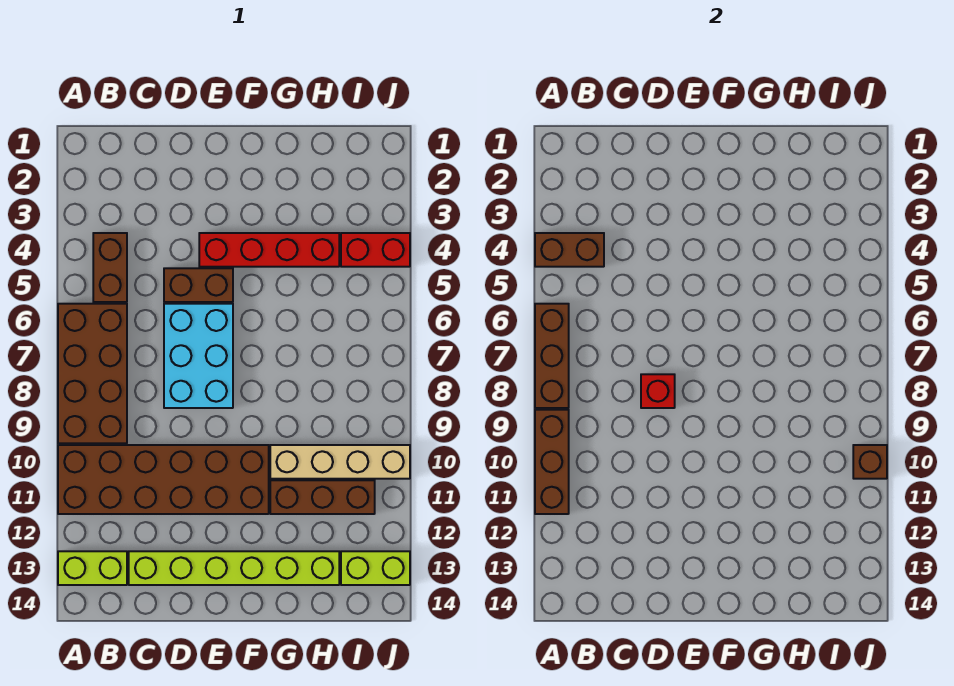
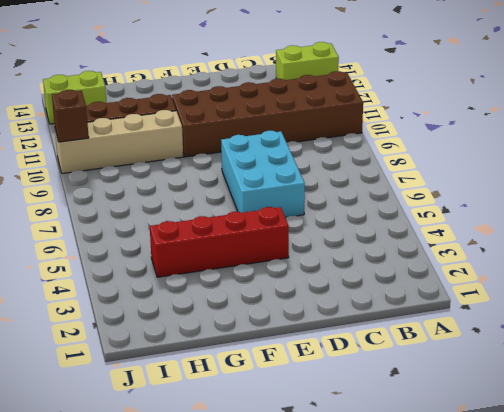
none -> brown 2x4 brick [58,304,127,443]
none -> brown 1x2 brick [93,233,127,302]
none -> lime 1x6 brick [129,551,339,585]

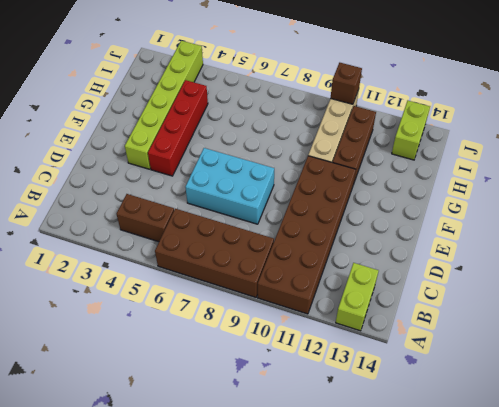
lime 1x6 brick [125,41,203,169] -> lime 1x6 brick moved to [129,551,339,585]
none -> brown 1x2 brick [164,268,233,302]
none -> red 1x2 brick [341,233,410,267]
none -> brown 1x2 brick [535,233,604,267]

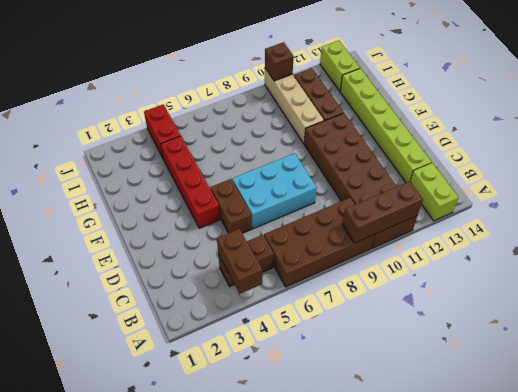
none -> brown 1x3 brick [535,304,569,408]
none -> red 1x1 brick [641,374,675,408]

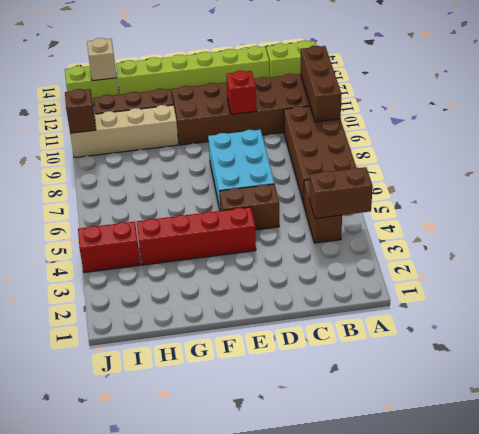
red 1x1 brick [226,70,256,114] -> red 1x1 brick moved to [641,374,675,408]
tan 1x1 brick [87,38,116,81] -> none
none -> brown 1x3 brick [535,304,569,408]

